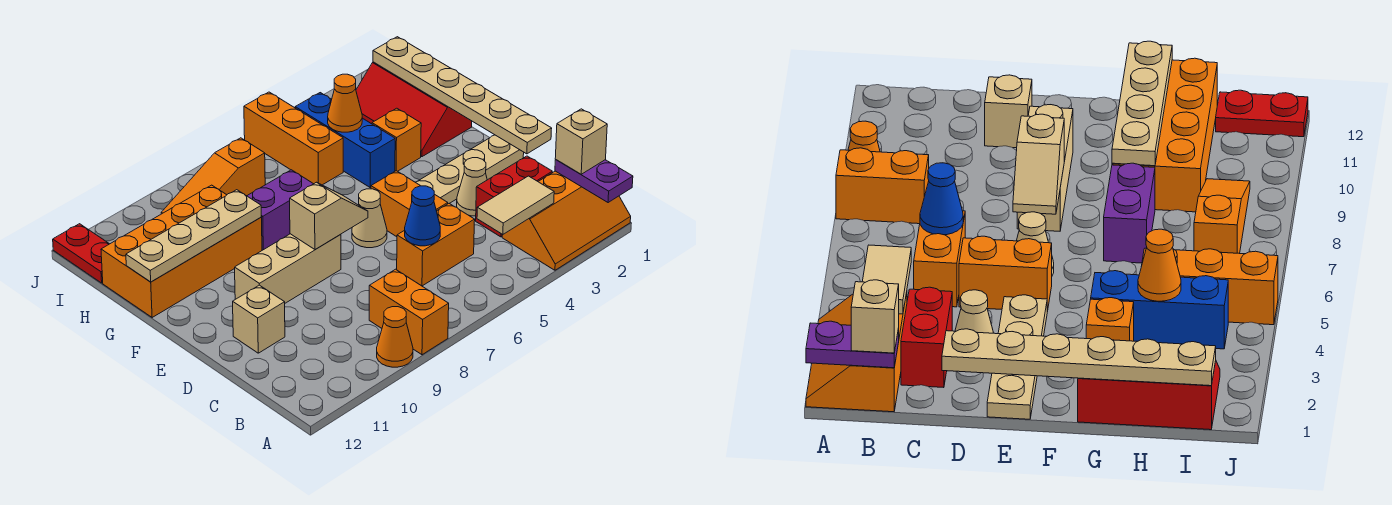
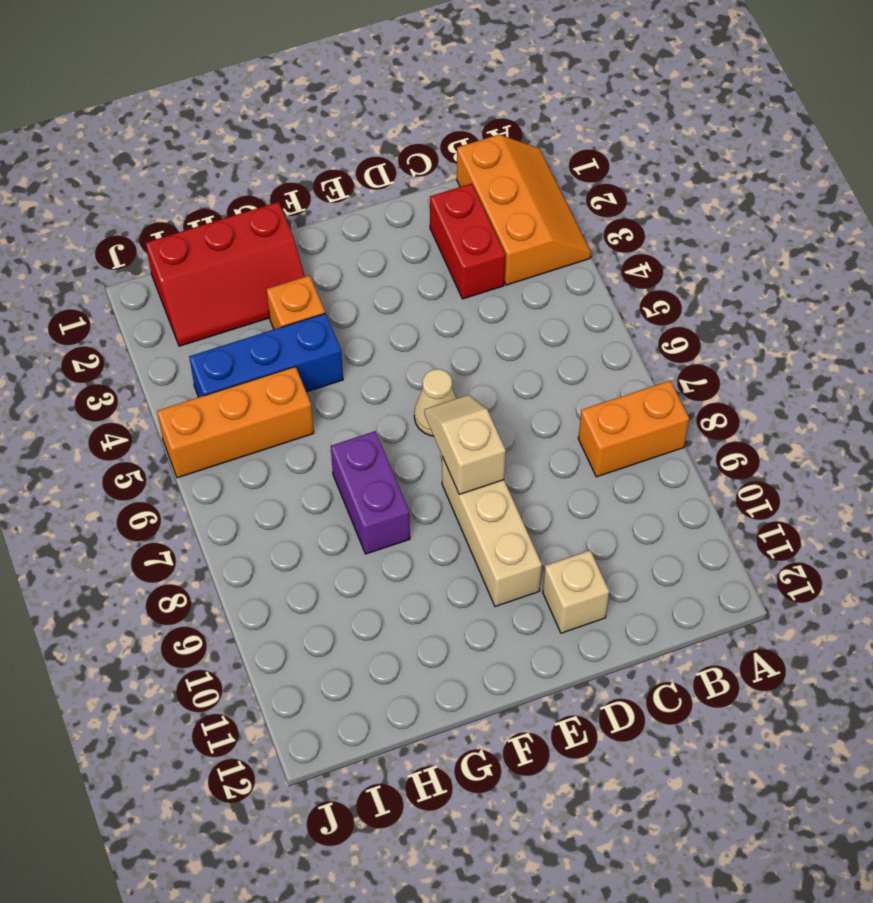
none -> orange 1x1 cone [377,307,413,367]
none -> orange 1x2 brick [397,203,475,286]
none -> tan 1x1 cone [457,158,487,216]

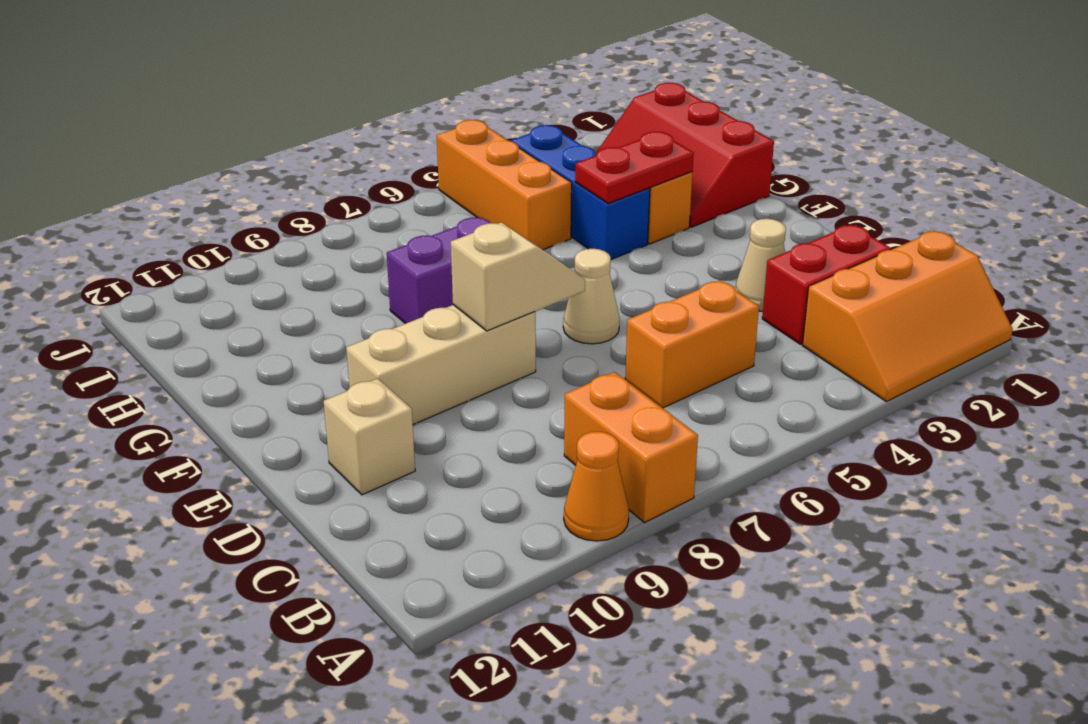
red 1x2 plate [575,132,694,203] -> red 1x2 plate turned to [53,224,109,283]
none -> orange 1x2 brick [371,171,448,237]
none -> tan 1x4 plate [415,135,524,204]
none -> orange 2x4 brick [101,185,262,317]

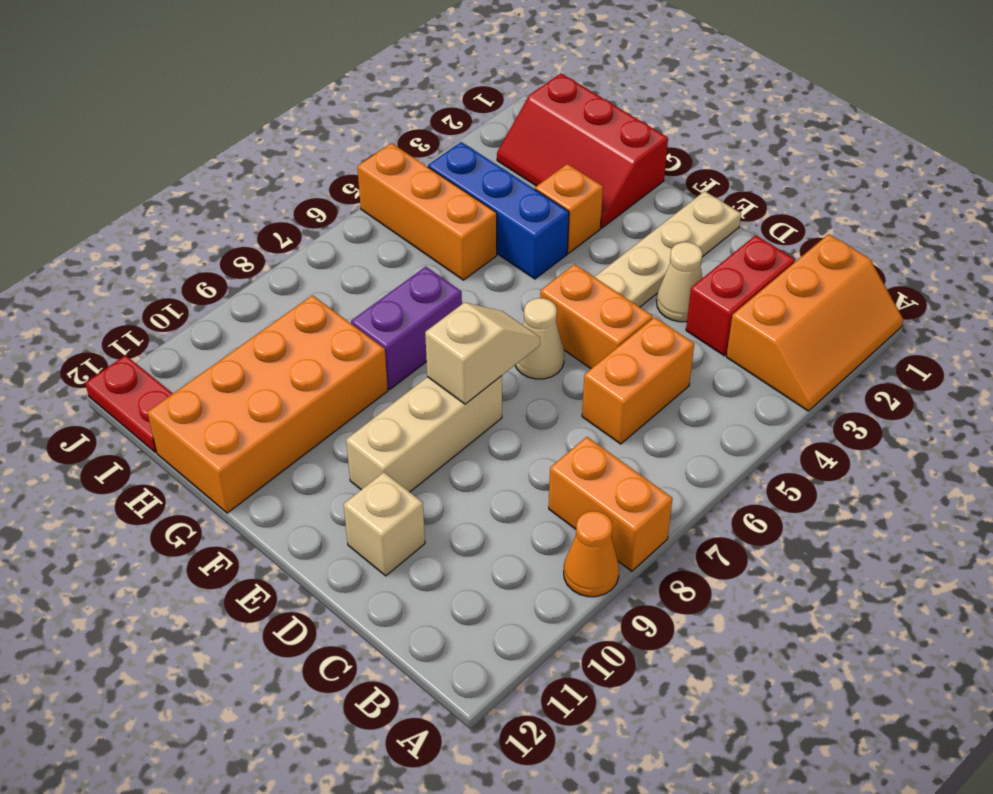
none -> orange 1x3 slope [161,138,265,214]
none -> purple 1x2 plate [555,160,633,203]
none -> tan 1x2 tile [477,176,554,235]

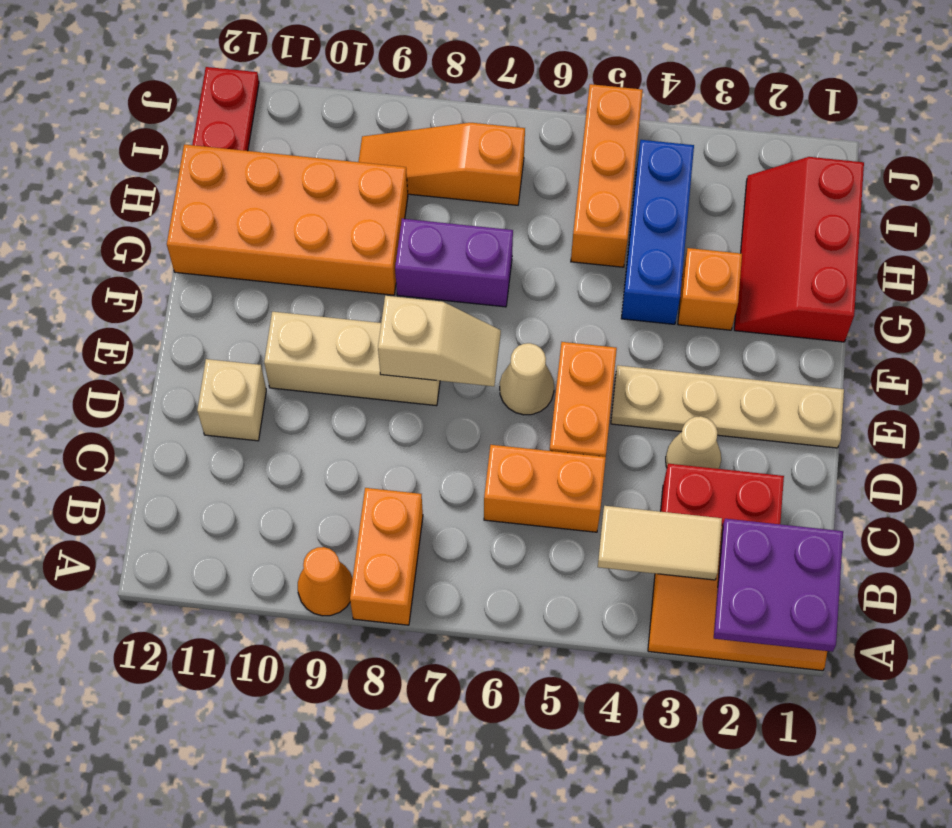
purple 2x2 plate [714,519,843,652] -> purple 1x2 plate [555,160,633,203]
none -> blue 1x1 cone [405,186,440,246]
none -> tan 1x6 plate [373,37,552,154]
none -> tan 1x4 plate [126,190,261,282]

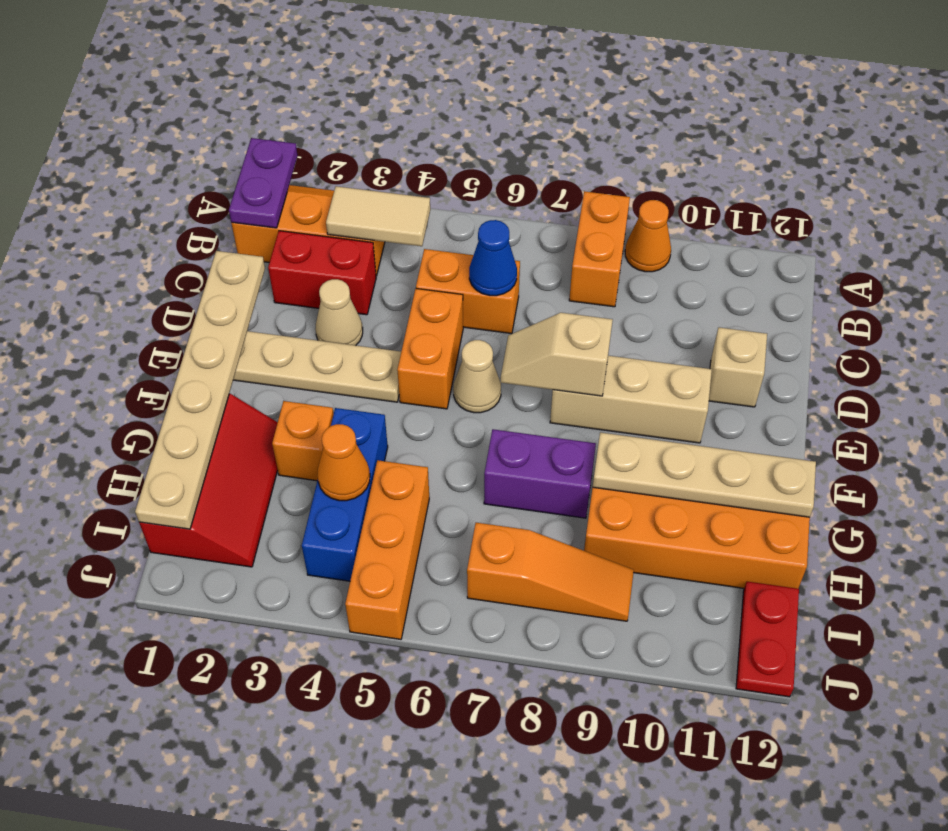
none -> tan 1x1 brick [555,109,607,174]

